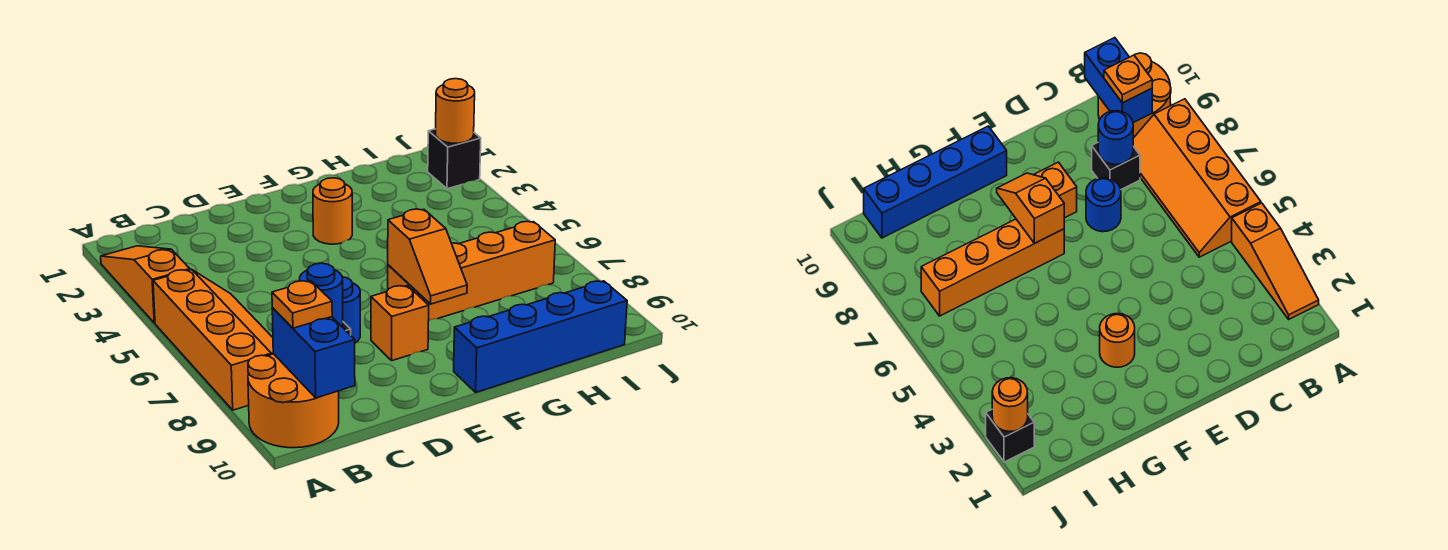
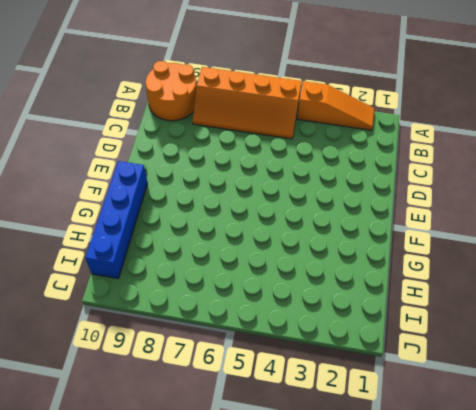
none -> black 1x1 brick [1092,143,1140,189]
none -> blue 1x1 round brick [342,277,360,343]
none -> orange 1x1 brick [371,286,429,361]

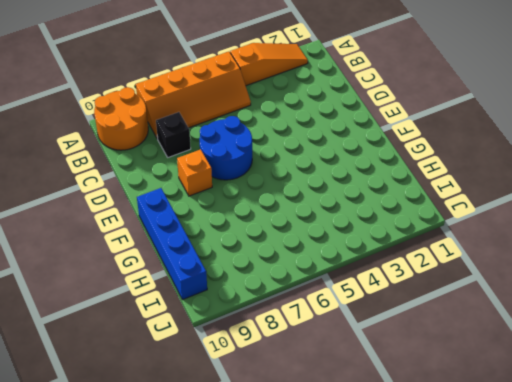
blue 2x2 round brick [199,116,252,180] -> blue 1x1 round brick [342,277,360,343]
none -> orange 1x1 round brick [313,178,352,244]
none -> orange 1x4 brick [388,221,555,320]
none -> black 1x1 brick [428,129,481,189]

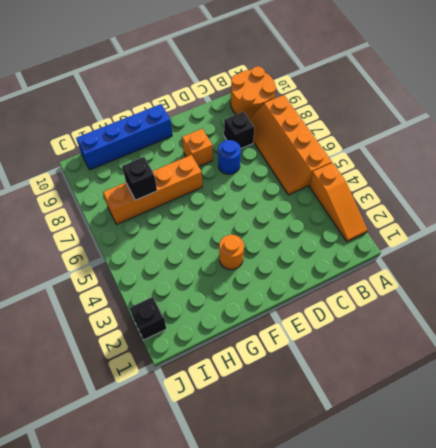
black 1x1 brick [122,157,157,200] -> none
none -> blue 1x2 brick [272,308,355,398]
none -> blue 1x1 round brick [300,263,343,326]
none -> orange 1x2 slope [388,209,467,304]

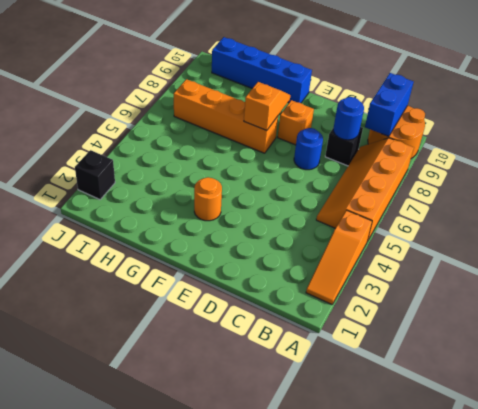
none -> orange 1x1 round brick [436,79,475,143]
none -> orange 1x1 plate [272,281,332,328]

